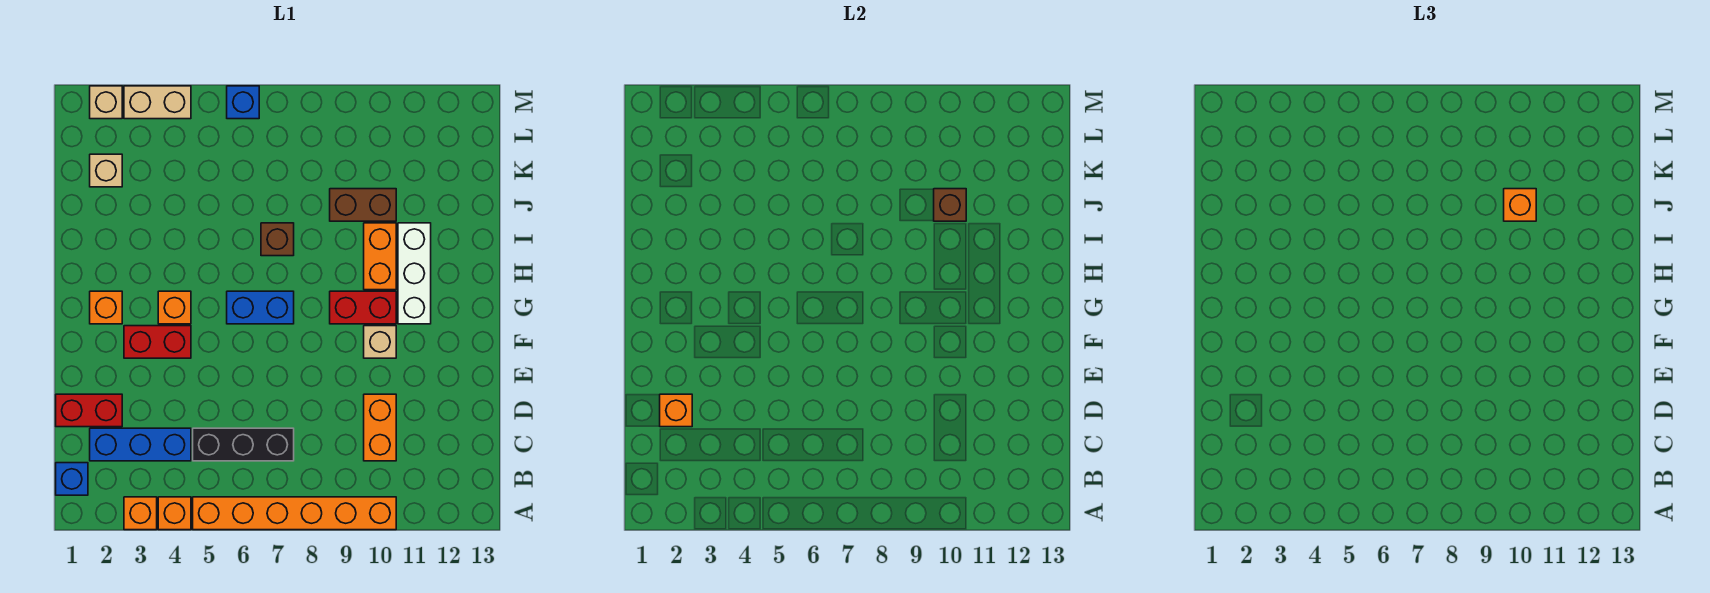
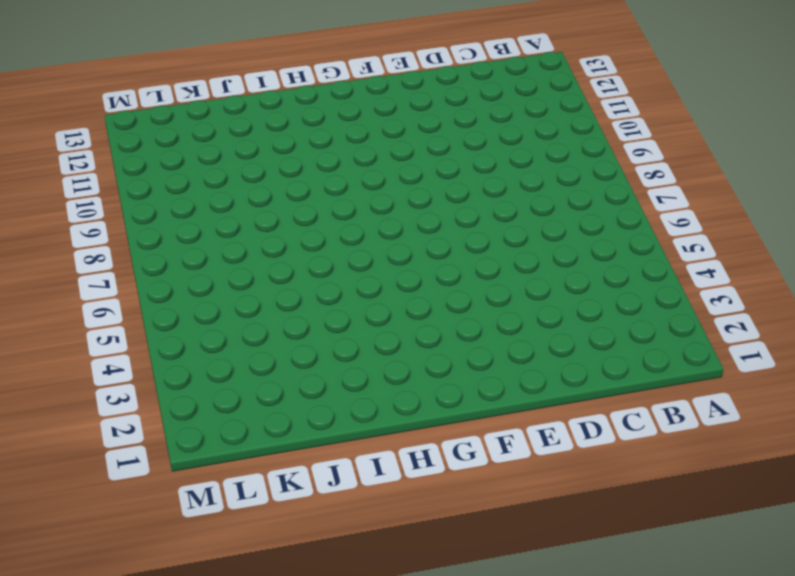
none -> orange 1x1 brick [124,497,157,530]
none -> orange 1x1 brick [158,497,191,530]
none -> orange 1x6 brick [193,497,396,530]

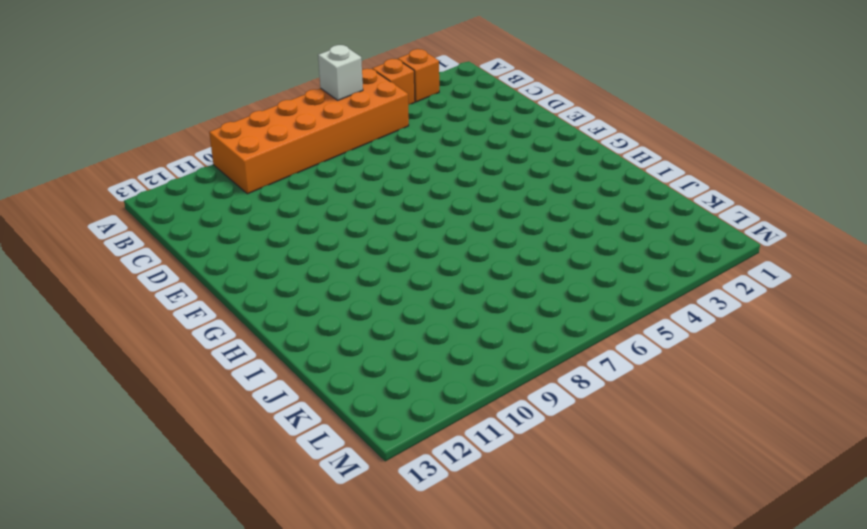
orange 2x6 brick [209,69,409,194] -> orange 1x6 brick [193,497,396,530]
white 1x1 brick [318,45,363,100] -> none
none -> blue 1x1 brick [56,463,88,495]
none -> blue 1x3 brick [90,428,191,461]
none -> black 1x3 brick [193,428,294,461]

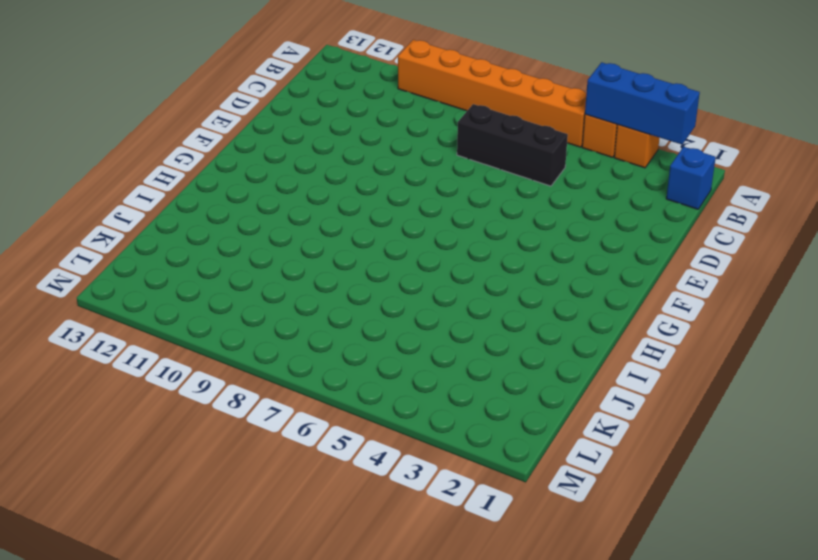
blue 1x3 brick [585,62,700,144] -> blue 1x3 brick moved to [90,428,191,461]
none -> orange 1x2 brick [364,394,396,461]
none -> red 1x2 brick [56,394,122,427]
none -> red 1x2 brick [124,326,191,358]

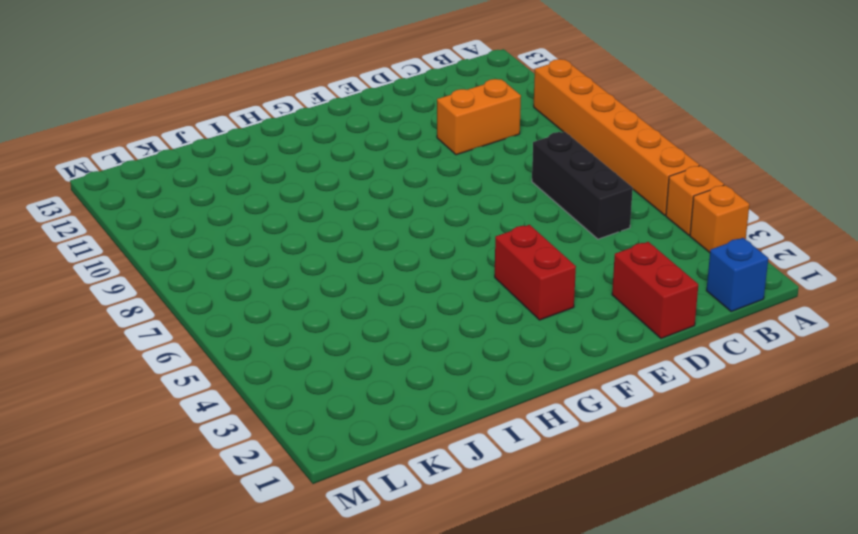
none -> blue 1x3 brick [90,428,191,461]
none -> tan 1x1 brick [364,326,396,358]
none -> orange 1x1 brick [90,291,122,324]

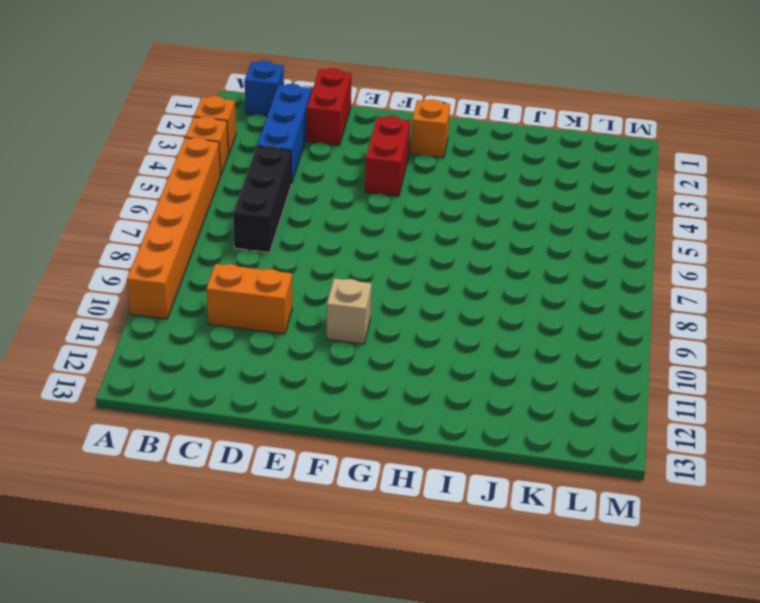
none -> orange 1x1 brick [158,291,191,324]
none -> blue 1x2 brick [227,291,294,324]
none -> red 1x2 brick [330,291,396,324]

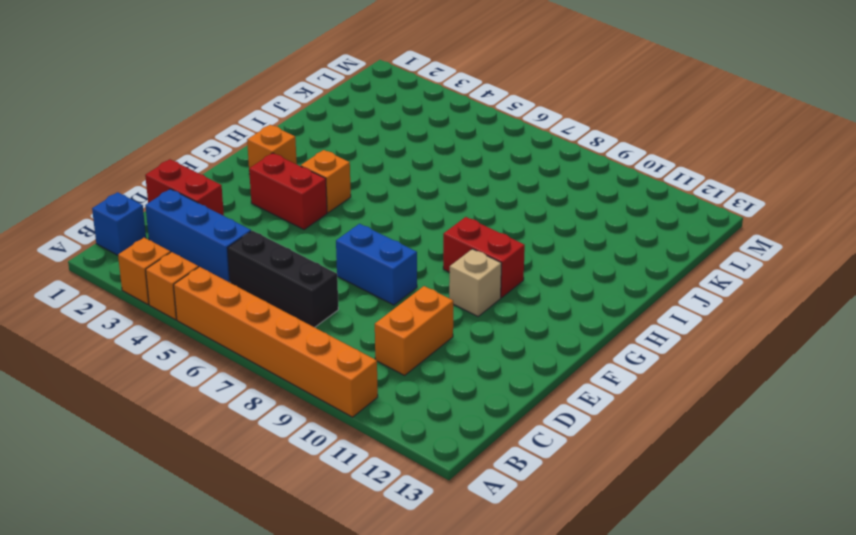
blue 1x2 brick [336,224,417,305] -> blue 1x2 brick moved to [227,291,294,324]
none -> white 1x3 brick [398,223,431,324]
none -> orange 1x2 brick [364,223,396,290]
none -> brown 1x1 brick [261,223,294,256]

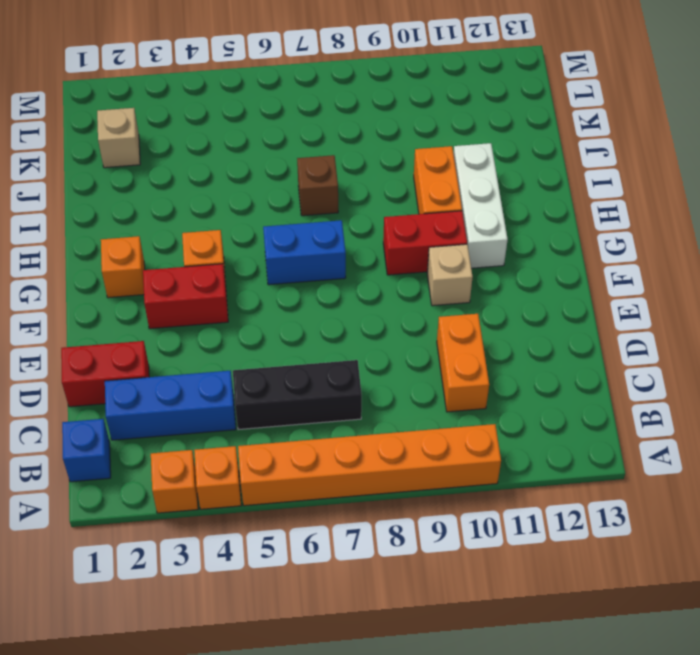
none -> brown 1x2 brick [330,189,396,221]
none -> tan 1x1 brick [90,86,122,119]
none -> tan 1x2 brick [124,86,191,119]

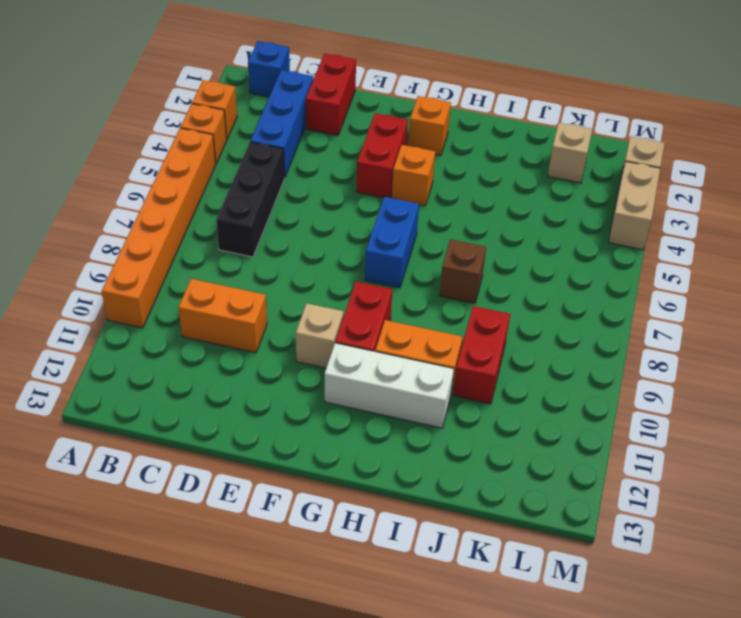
red 1x2 brick [453,306,510,404] -> brown 1x2 brick [330,189,396,221]
none -> blue 1x1 brick [227,86,259,119]
none -> orange 1x1 brick [660,394,692,427]
none -> brown 1x1 brick [934,189,966,221]

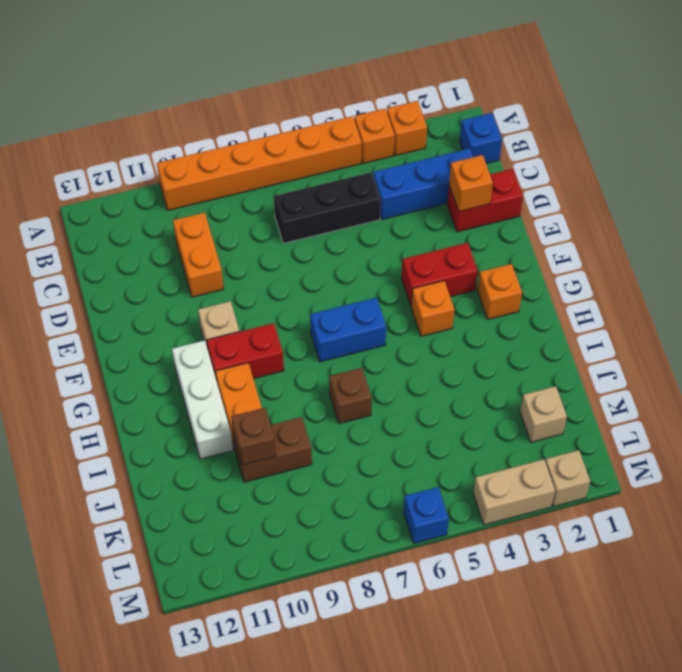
none -> orange 1x1 brick [1504,189,1536,221]

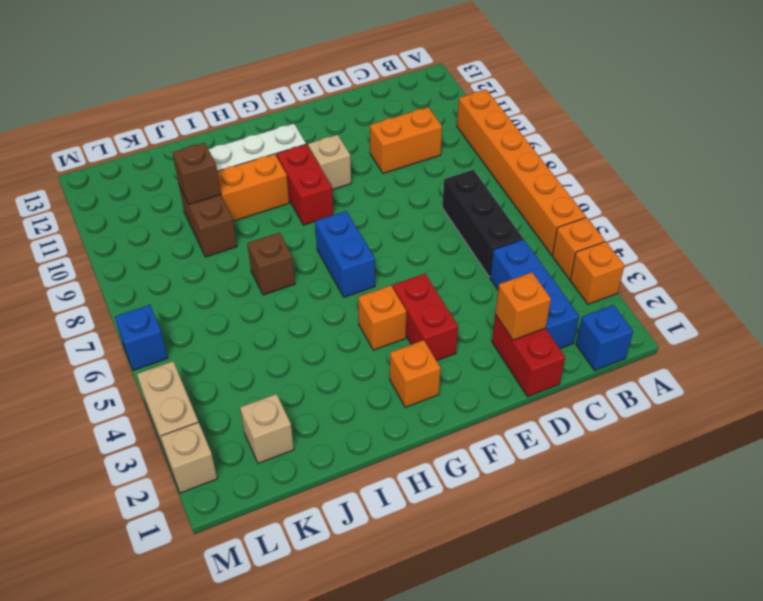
none -> orange 1x1 brick [1504,189,1536,221]

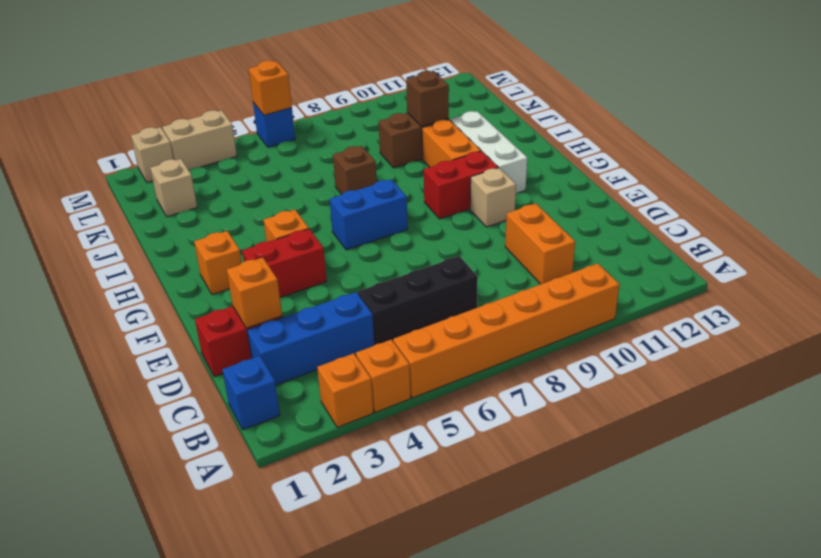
orange 1x1 brick [249,61,292,115] -> orange 1x1 brick moved to [1504,189,1536,221]

